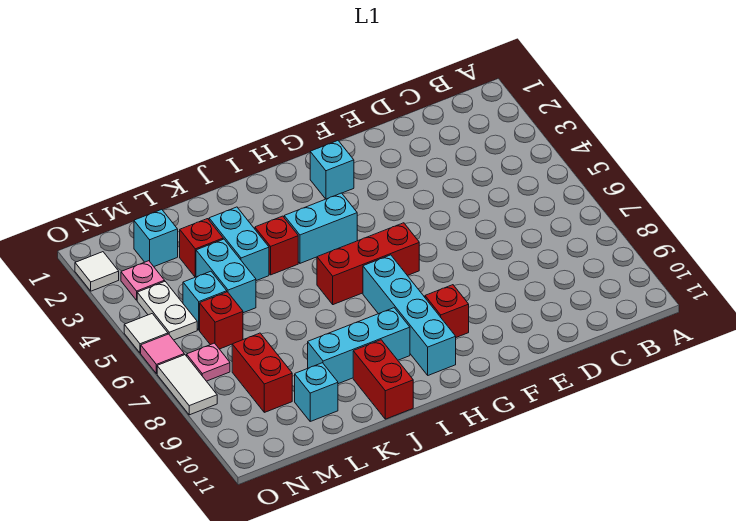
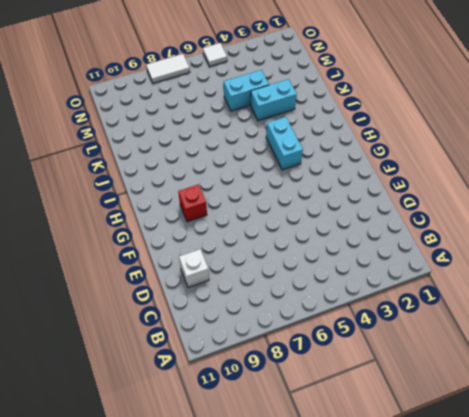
white 1x1 brick [179,249,209,288] -> none
none -> cyan 1x1 brick [310,141,354,199]
none -> red 1x3 brick [317,223,419,305]
none -> cyan 1x4 brick [363,255,456,375]

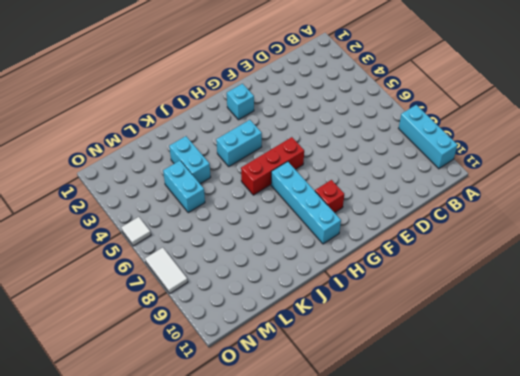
cyan 1x3 brick [399,105,457,169] -> cyan 1x3 brick turned to [308,308,410,384]
none -> red 1x1 brick [255,216,298,275]
none -> red 1x2 brick [353,340,413,419]
none -> red 1x1 brick [180,219,223,277]

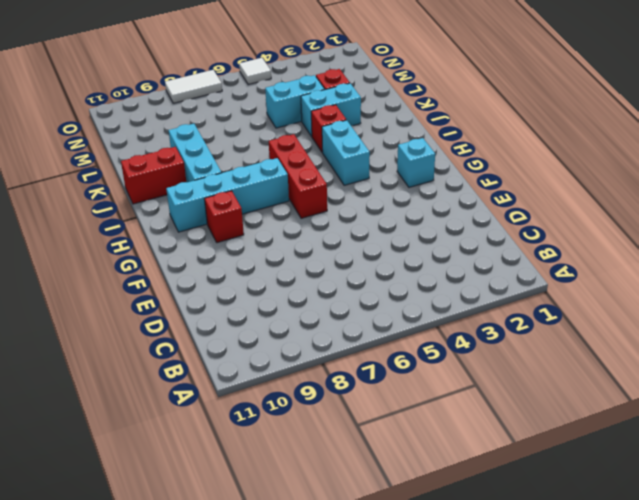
none -> cyan 1x1 brick [295,363,338,421]
none -> cyan 1x1 brick [134,209,178,266]
none -> cyan 1x1 brick [183,271,227,330]

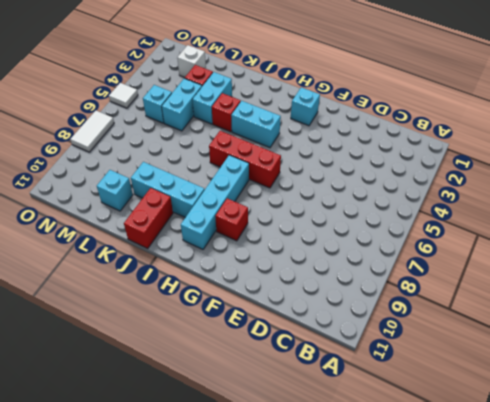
white 1x1 brick [177,45,206,77] -> cyan 1x1 brick [134,209,178,266]
none -> red 1x1 brick [200,292,243,349]
none -> red 1x2 brick [232,333,292,412]
none -> pink 1x1 plate [121,261,165,300]

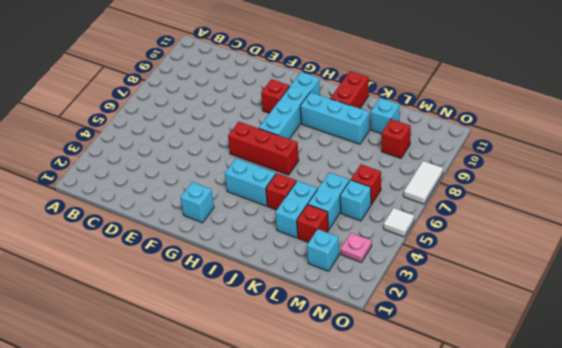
red 1x1 brick [382,119,411,158] -> red 1x2 brick [232,333,292,412]
none -> white 1x2 plate [137,282,197,340]
none -> pink 1x1 plate [187,343,230,381]
none -> white 1x1 tile [75,252,119,291]

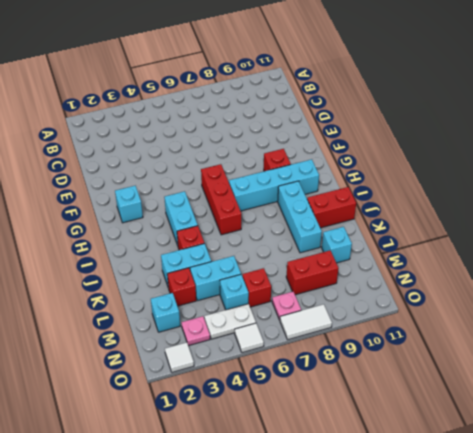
none -> pink 1x1 tile [141,334,184,374]

